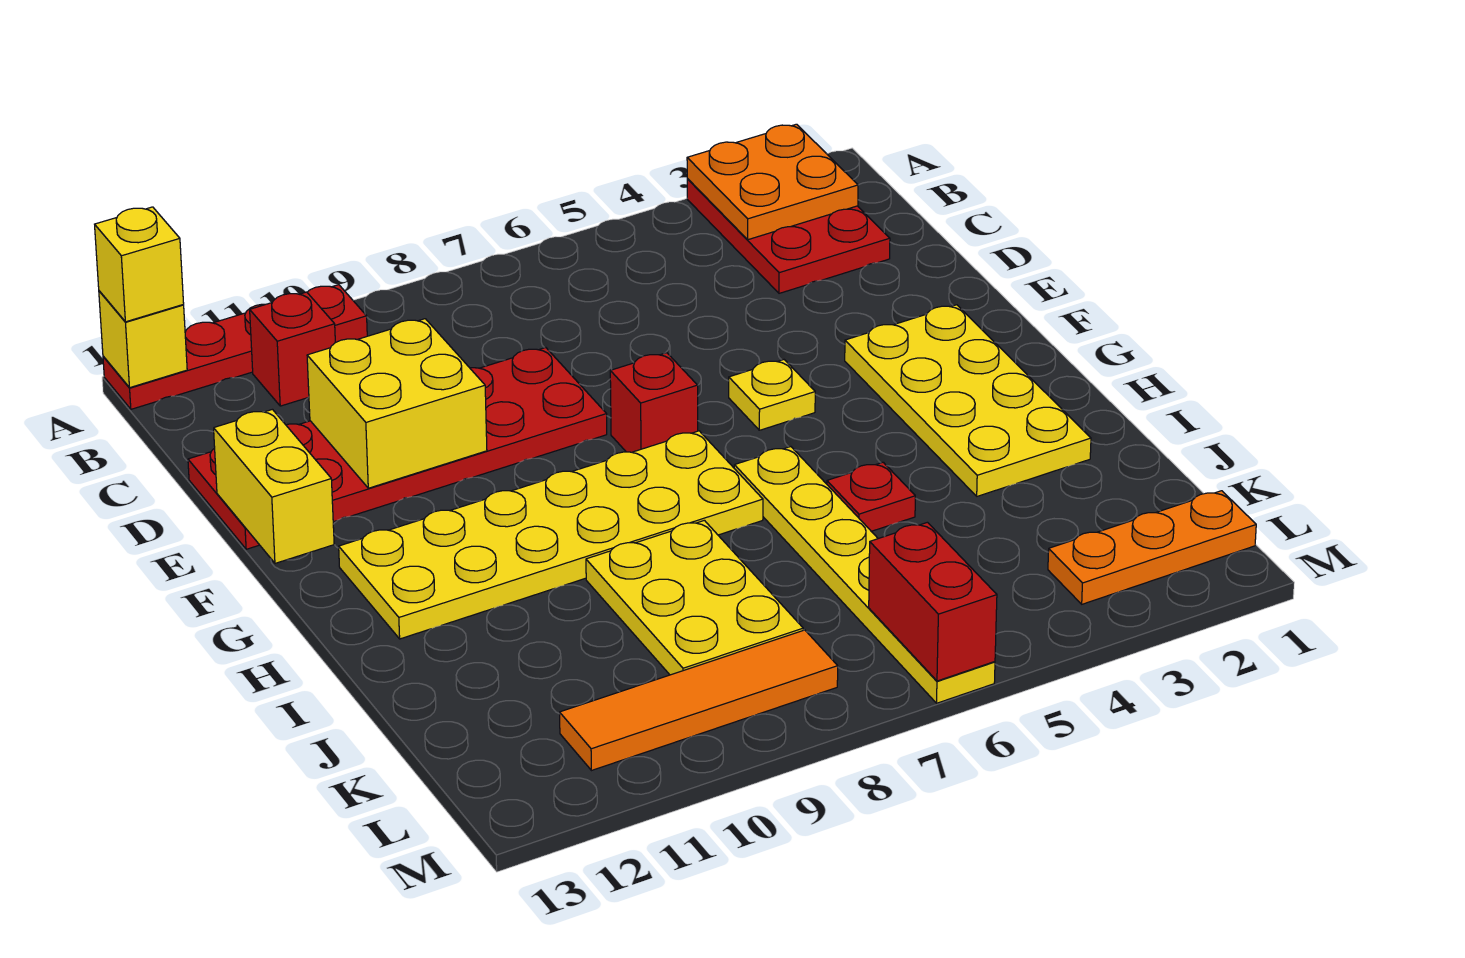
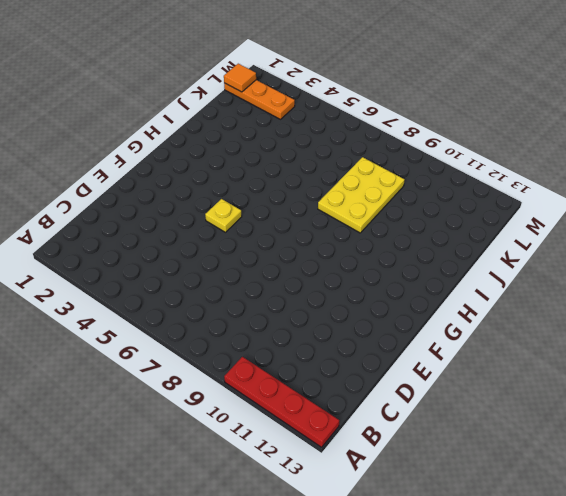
orange 1x1 tile [224,64,256,92] -> none
none -> red 2x3 plate [687,179,890,293]
none -> red 1x1 brick [250,292,335,406]
none -> red 2x6 plate [188,348,607,549]

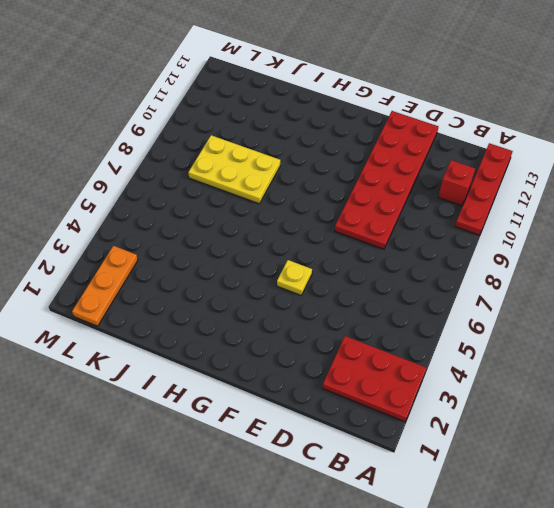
none -> yellow 2x4 plate [845,305,1091,496]
none -> red 1x1 brick [610,353,698,452]
none -> yellow 2x6 plate [339,431,763,639]

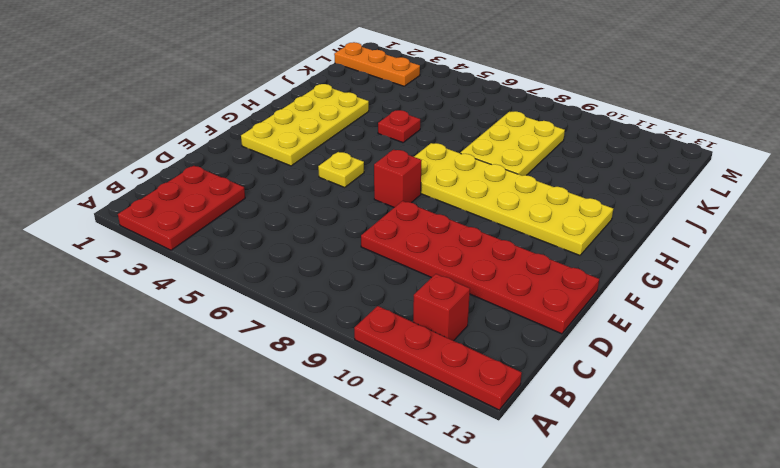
none -> yellow 1x6 plate [734,447,995,703]
none -> orange 1x4 tile [560,630,838,771]
none -> orange 2x2 plate [687,124,858,240]

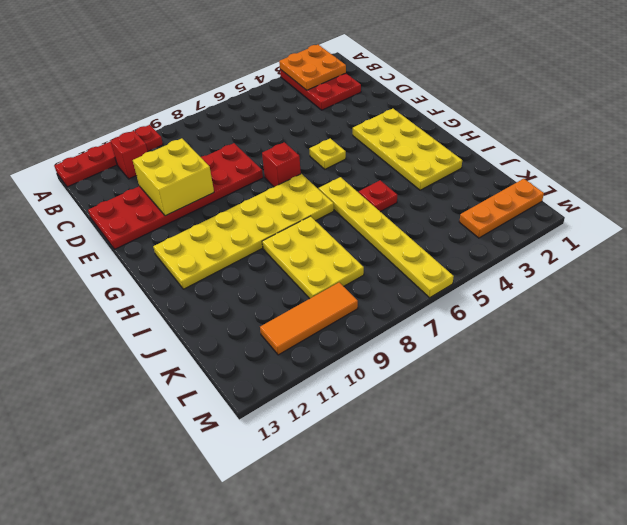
orange 1x3 tile [260,282,358,355] -> orange 1x4 tile [560,630,838,771]
none -> yellow 1x1 brick [99,291,187,387]
none -> yellow 1x2 brick [214,409,334,563]
none -> red 1x2 brick [869,522,997,681]

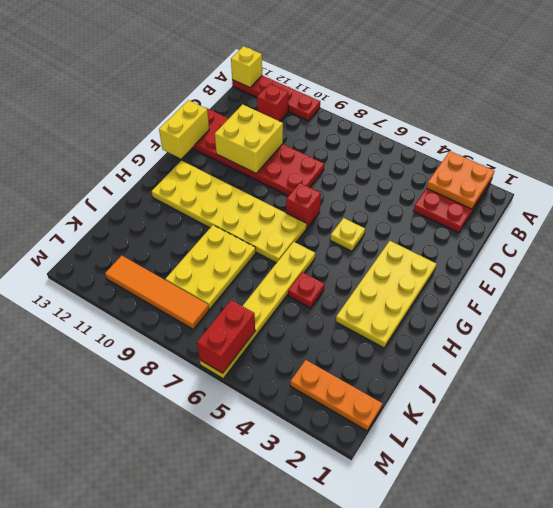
none -> yellow 1x1 brick [95,207,184,322]

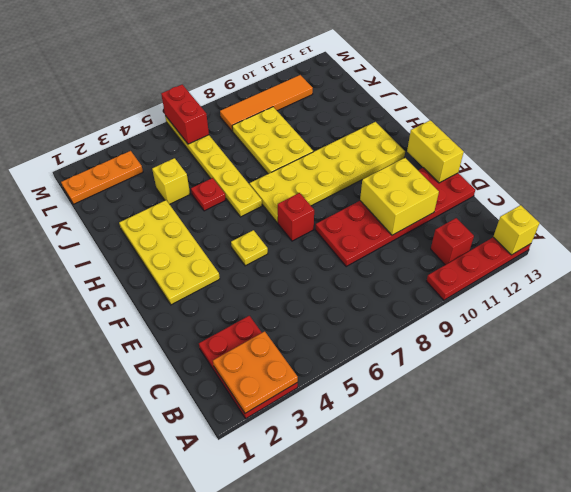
yellow 1x1 brick [152,158,190,204] -> yellow 1x1 brick moved to [95,207,184,322]

